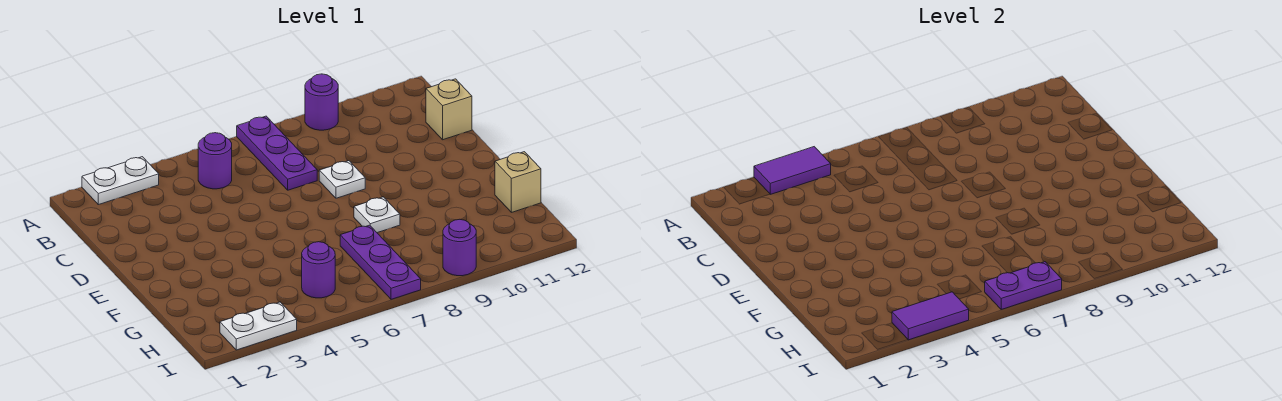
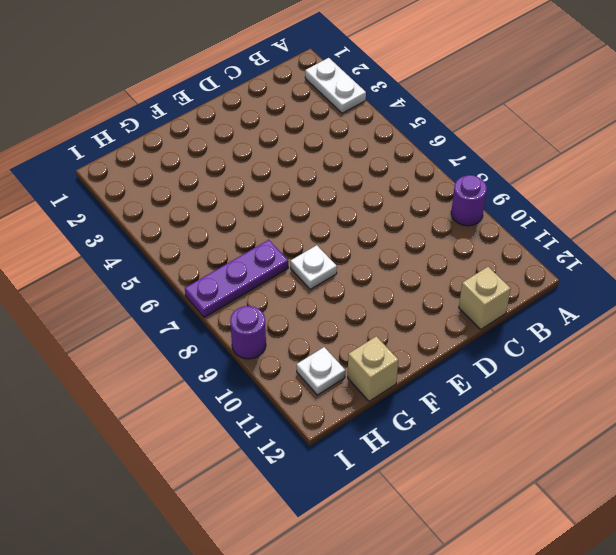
white 1x1 plate [297,347,345,395] -> white 1x1 plate moved to [319,161,365,198]
none -> purple 1x3 plate [237,116,317,190]
none -> purple 1x1 round brick [198,133,232,189]
none -> purple 1x1 round brick [302,242,335,298]

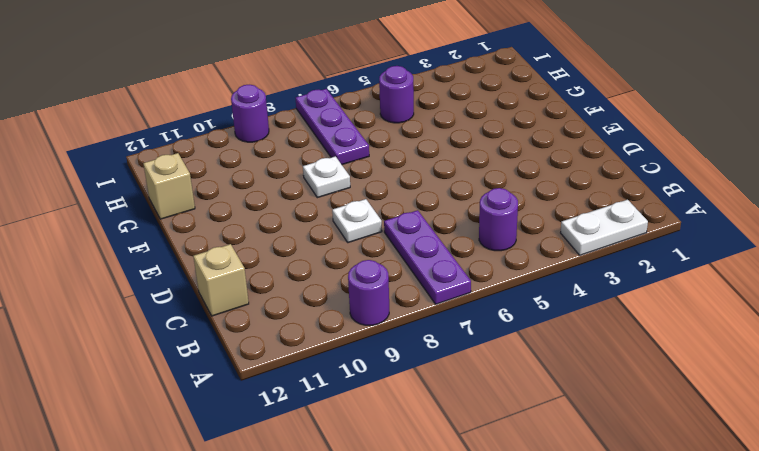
none -> white 1x2 plate [220,302,297,350]
none -> purple 1x2 tile [754,147,831,194]
none -> purple 1x2 tile [892,292,969,340]

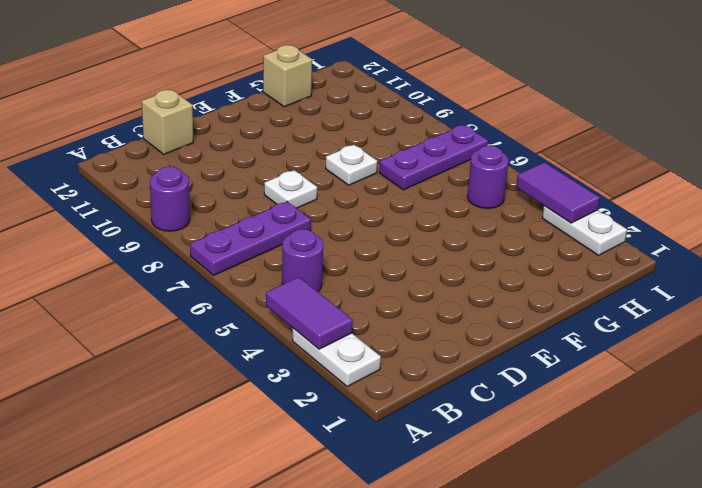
none -> purple 1x1 round brick [443,219,476,276]
none -> purple 1x2 plate [985,262,1062,309]

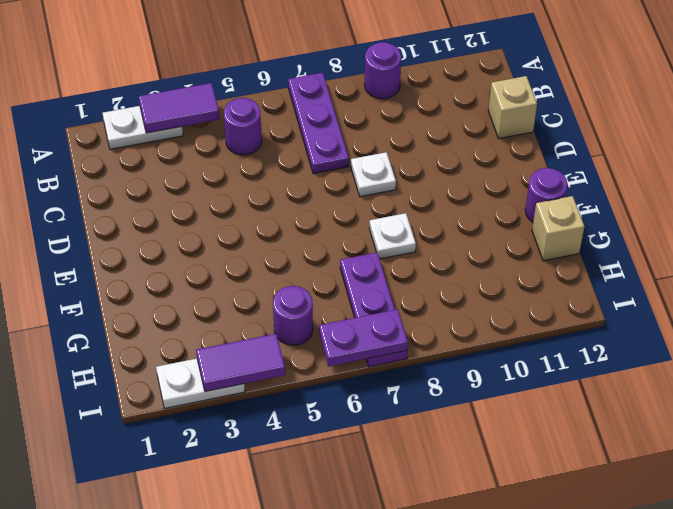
purple 1x1 round brick [525,168,567,222] -> purple 1x1 round brick moved to [443,219,476,276]

